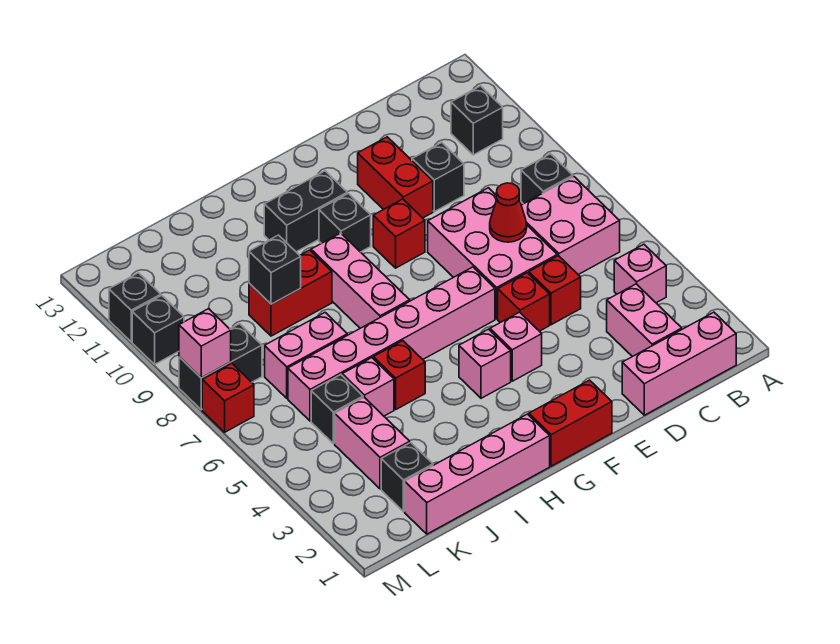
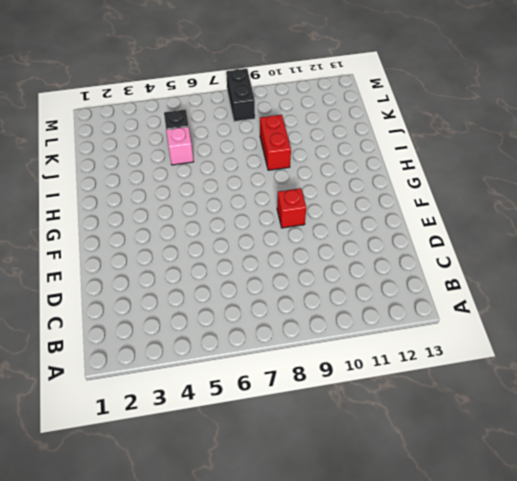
none -> pink 1x3 brick [622,312,736,415]
none -> pink 1x1 brick [614,244,666,303]
none -> pink 2x2 brick [521,177,620,275]
none -> black 1x1 brick [521,154,573,204]

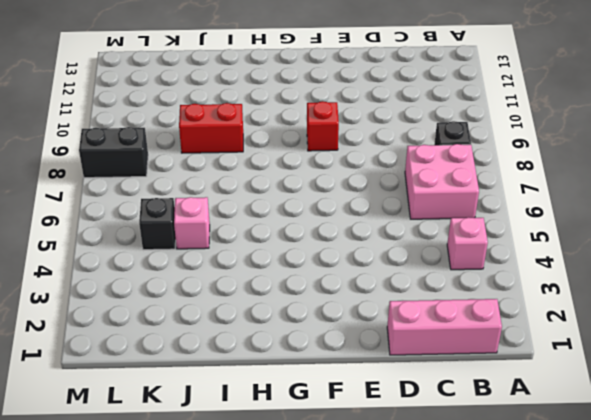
none -> black 1x1 brick [451,86,503,155]
none -> pink 1x2 brick [607,284,682,357]
none -> red 1x1 brick [529,256,581,325]
none -> pink 2x3 brick [428,188,557,319]

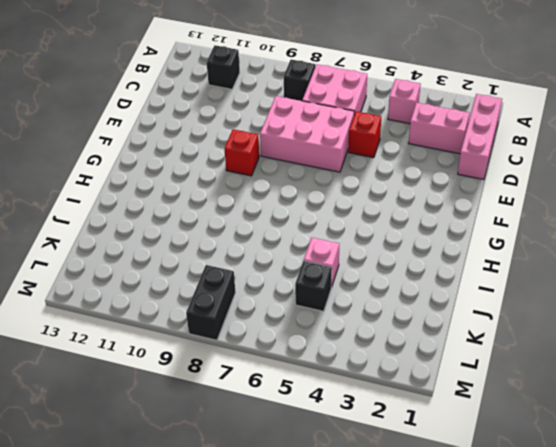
none -> black 1x1 brick [412,143,464,212]
none -> red 1x1 brick [498,273,550,331]
none -> red 1x2 brick [358,137,433,218]
none -> red 1x2 brick [529,380,612,466]

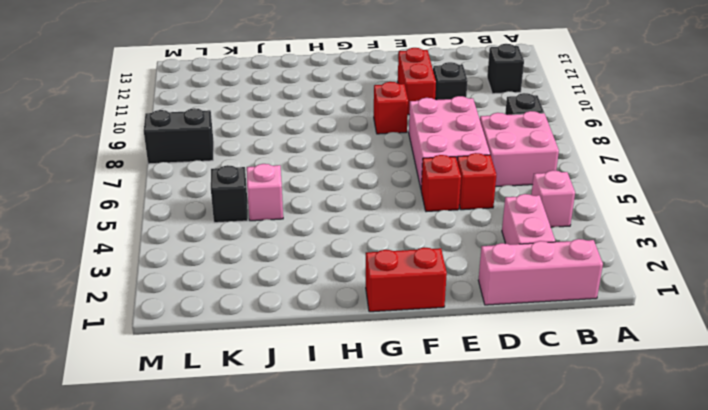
none -> pink 1x1 brick [490,312,542,381]
none -> pink 1x6 brick [288,267,495,421]
none -> pink 1x1 brick [459,329,511,398]
none -> black 1x1 brick [319,194,371,252]

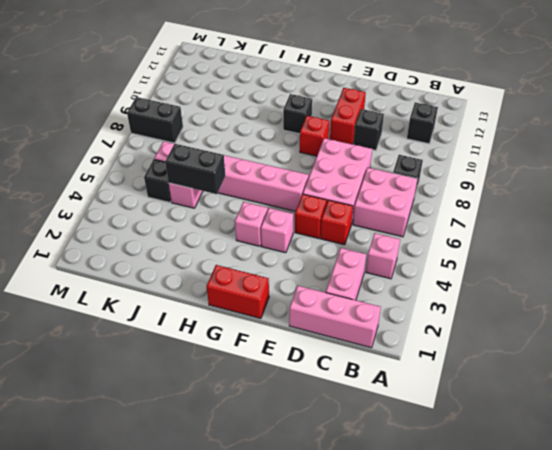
black 1x2 brick [165,144,225,194] -> black 1x2 brick moved to [264,171,347,252]
none -> pink 1x4 brick [405,414,550,534]
none -> pink 1x3 brick [311,233,410,328]
none -> red 1x1 brick [373,341,425,409]
none -> red 1x2 brick [249,250,332,336]

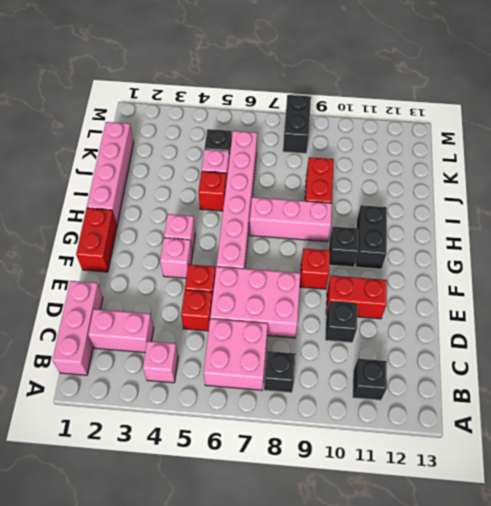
none -> pink 1x2 brick [265,313,347,398]
none -> black 1x1 brick [381,443,433,512]
none -> pink 1x2 brick [335,397,410,489]
none -> red 1x1 brick [202,363,254,432]

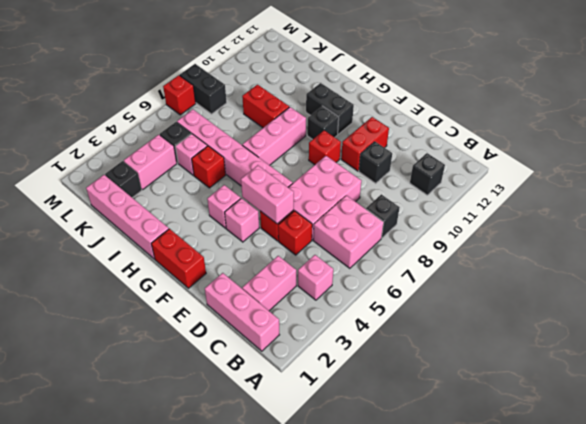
pink 1x2 brick [241,165,294,224] -> pink 1x2 brick moved to [265,313,347,398]
none -> black 1x1 brick [132,296,184,364]
none -> black 1x1 brick [109,273,161,342]
none -> red 1x1 cone [490,183,527,242]
none -> black 1x1 brick [249,235,301,304]

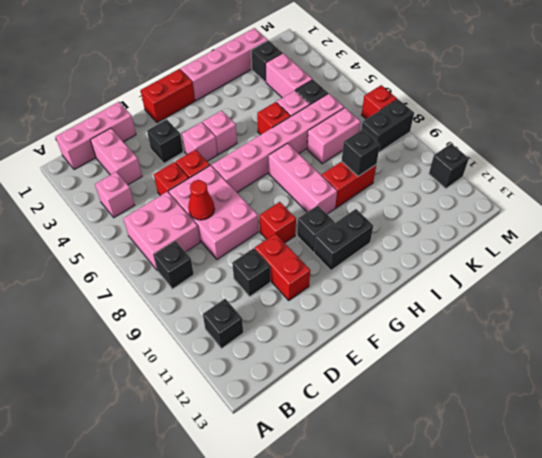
black 1x1 brick [147,119,183,163] -> black 1x1 brick moved to [132,296,184,364]
none -> pink 1x1 brick [179,309,231,378]

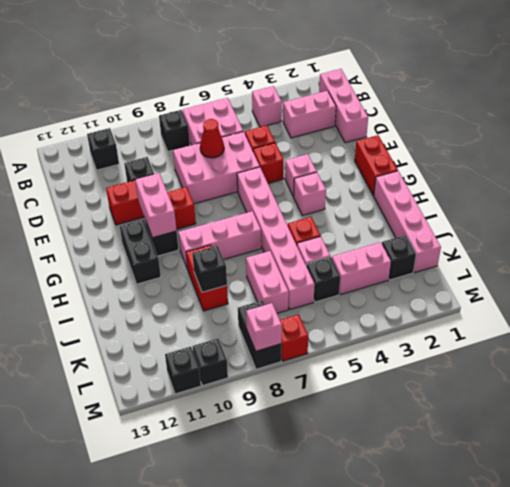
pink 1x2 brick [135,173,177,238] -> none

